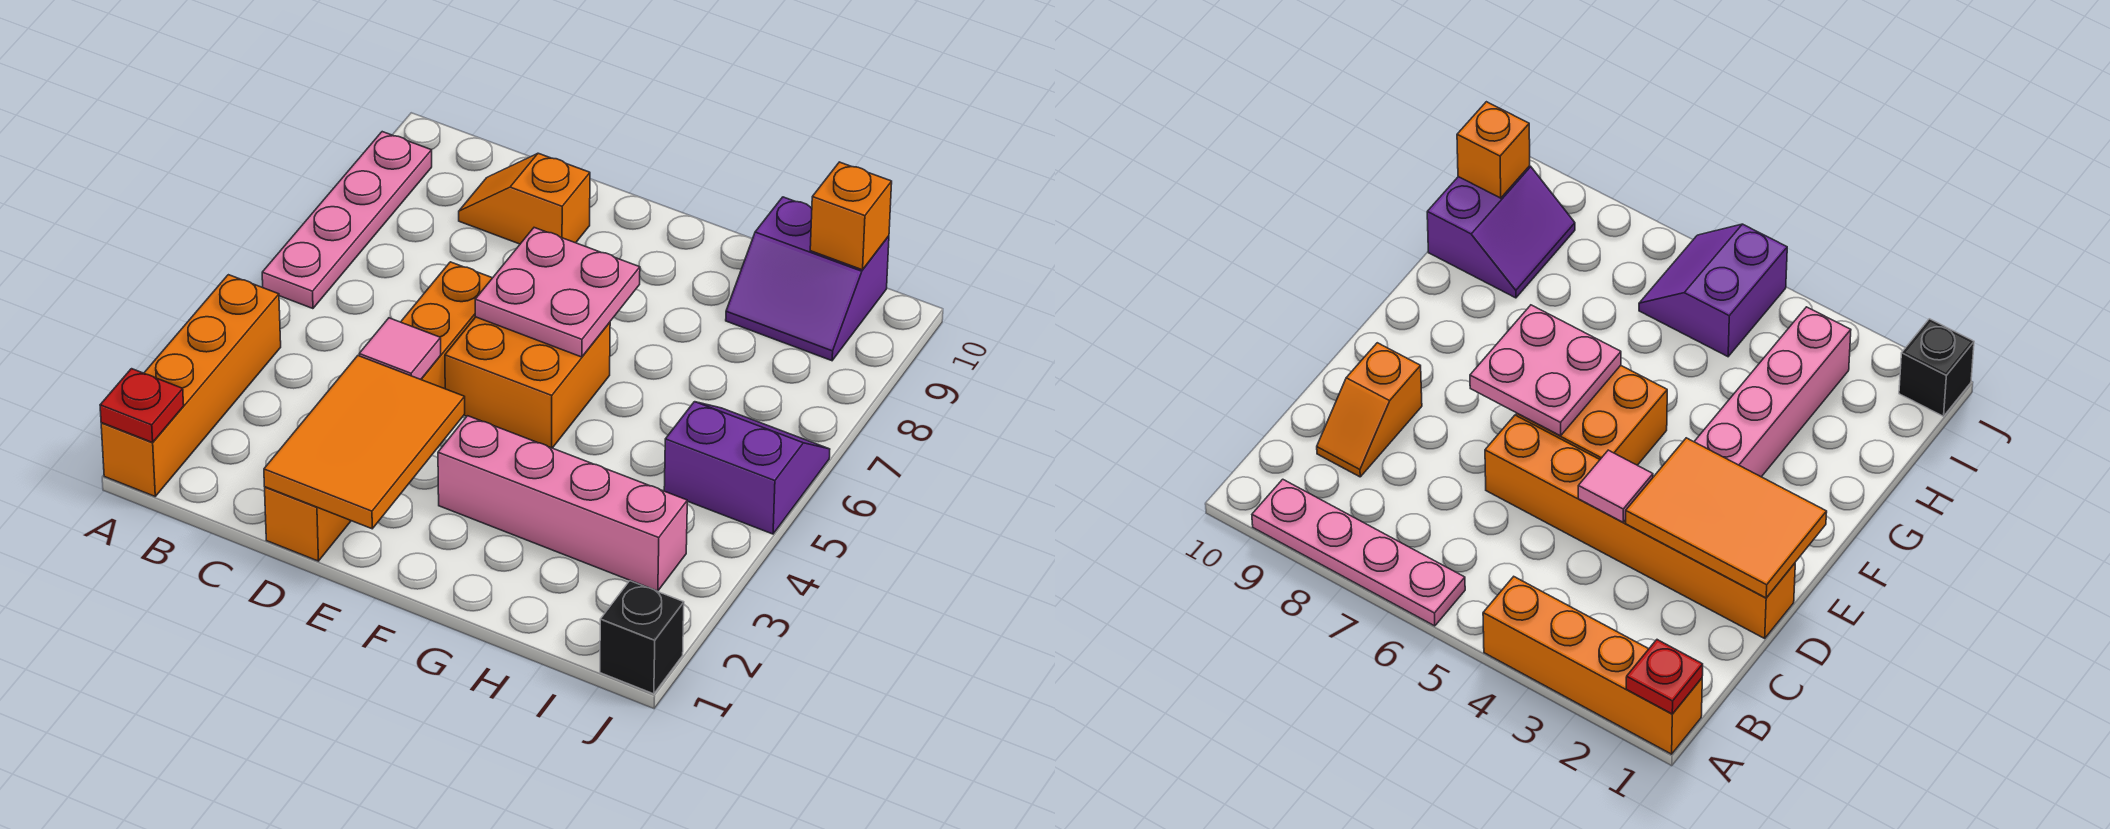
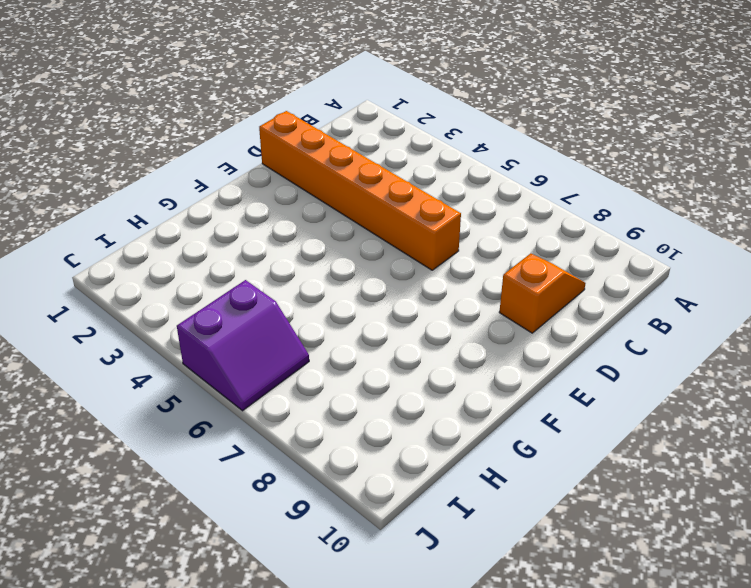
none -> orange 1x4 brick [101,275,281,496]
none -> pink 1x4 plate [262,132,432,309]
none -> orange 2x2 brick [445,317,610,448]

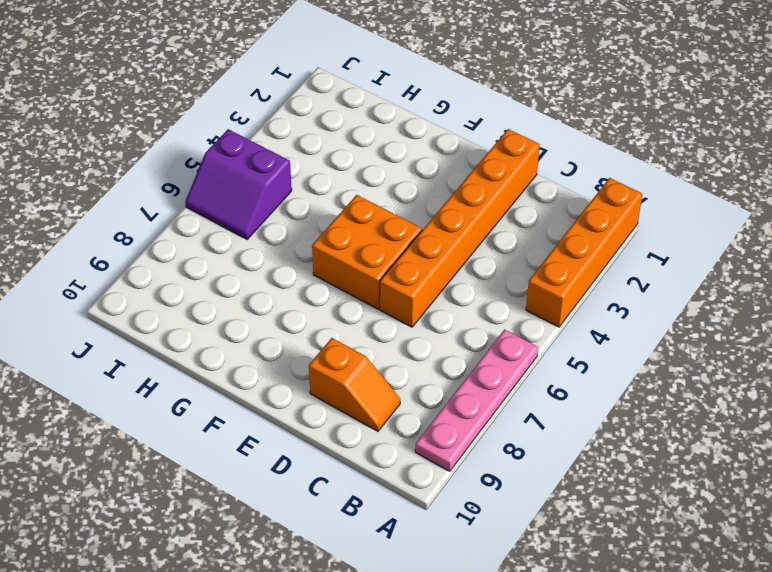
none -> pink 1x4 brick [438,416,687,591]
none -> purple 2x2 slope [726,197,889,361]
none -> black 1x1 brick [600,581,684,694]

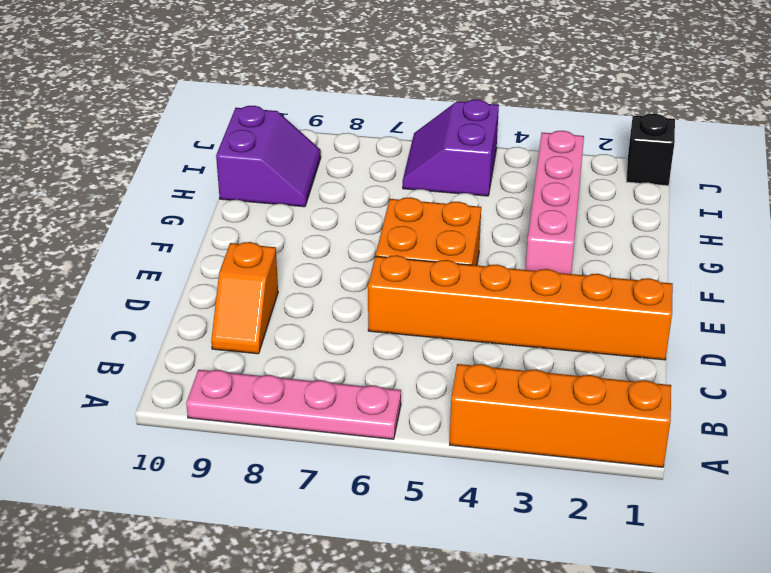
none -> red 1x1 plate [100,369,184,442]
none -> orange 2x3 tile [264,356,465,529]
none -> pink 1x1 tile [359,318,441,379]

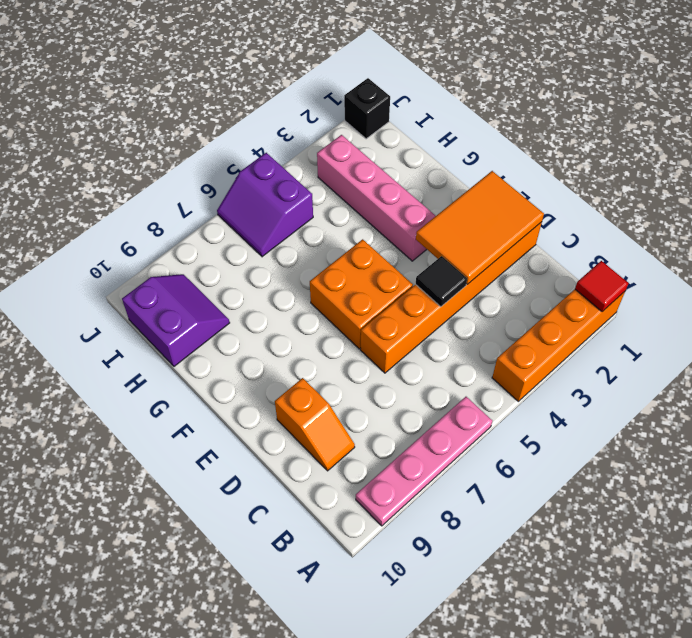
red 1x1 tile [575,261,628,312] -> red 1x1 plate [100,369,184,442]
black 1x1 tile [416,256,467,307] -> pink 1x1 tile [359,318,441,379]
none -> pink 2x2 plate [475,228,640,357]
none -> orange 1x1 brick [810,162,892,270]

